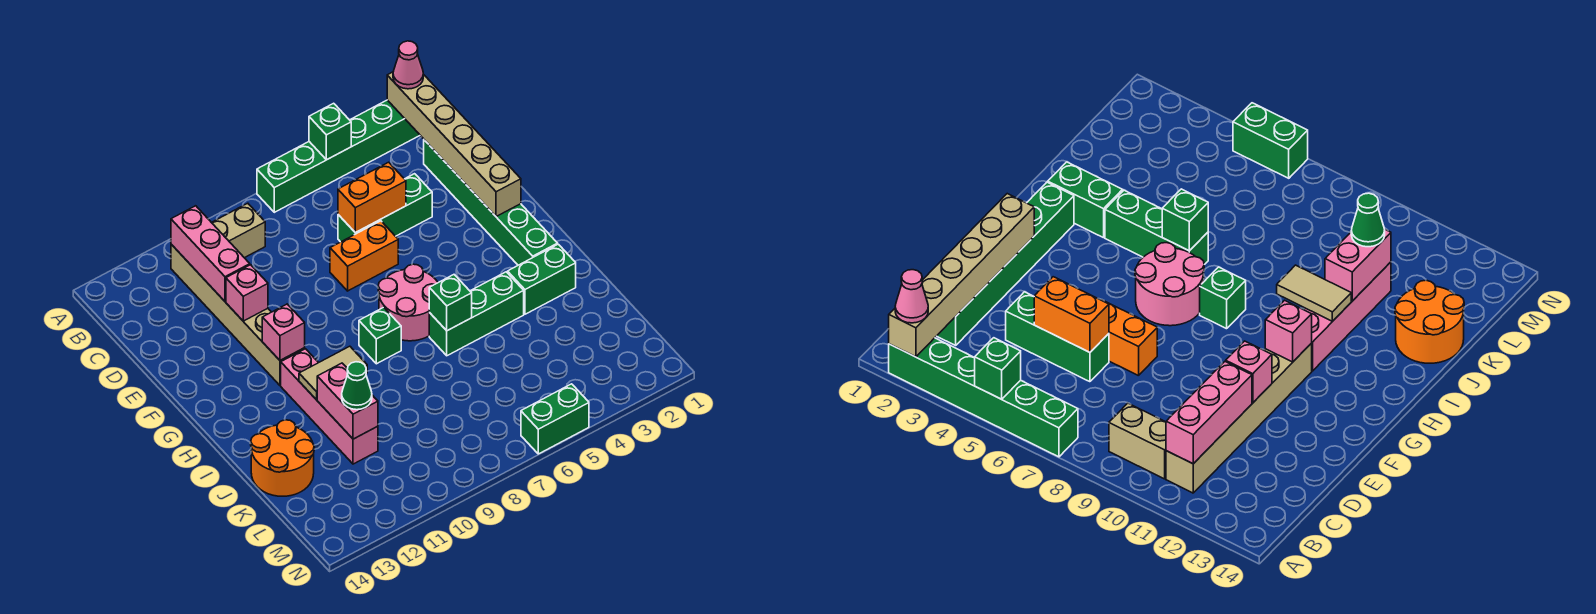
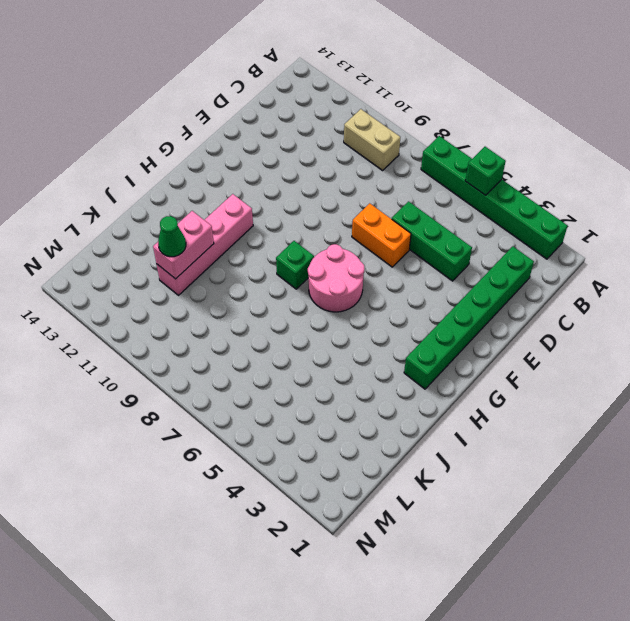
none -> tan 1x6 brick [171,244,305,385]
none -> green 1x2 brick [508,244,576,314]
none -> green 1x3 brick [429,272,524,356]

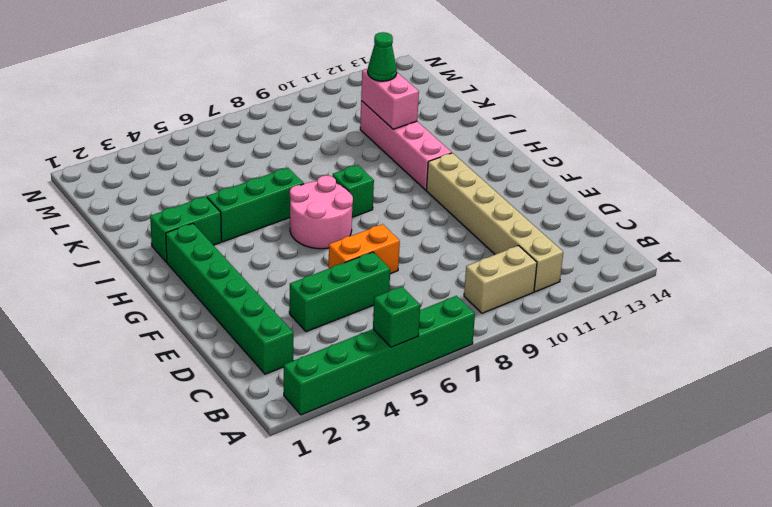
none -> orange 2x2 round brick [251,420,314,496]
none -> green 1x2 brick [521,384,589,454]
none -> tan 1x6 brick [387,72,521,217]

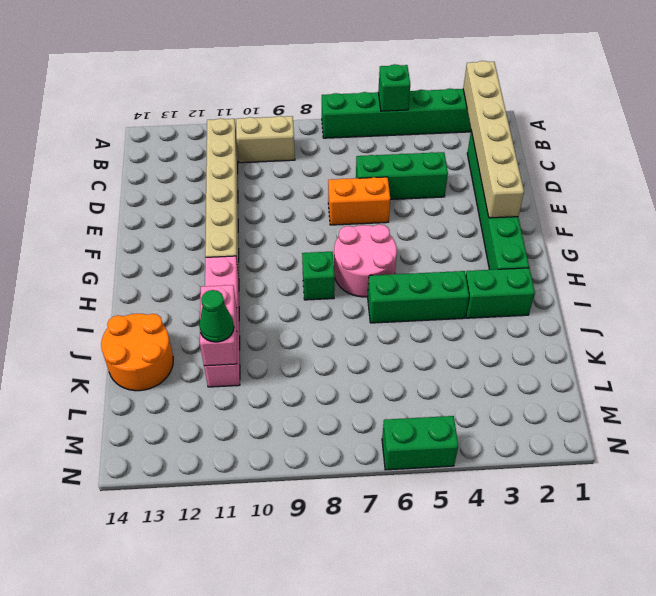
none -> pink 1x3 brick [171,206,250,301]
none -> orange 1x2 brick [338,162,406,233]
none -> pink 1x1 brick [226,265,268,321]

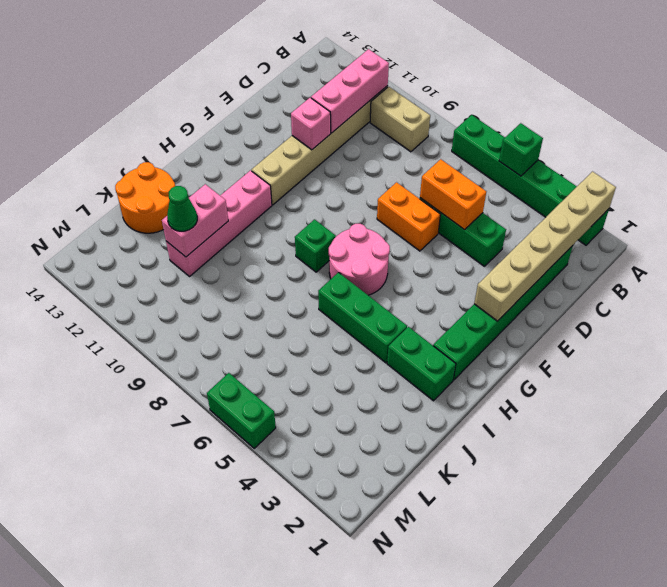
none -> pink 1x1 brick [262,304,305,360]
none -> green 1x1 brick [429,275,472,331]
none -> tan 1x2 tile [299,346,367,400]

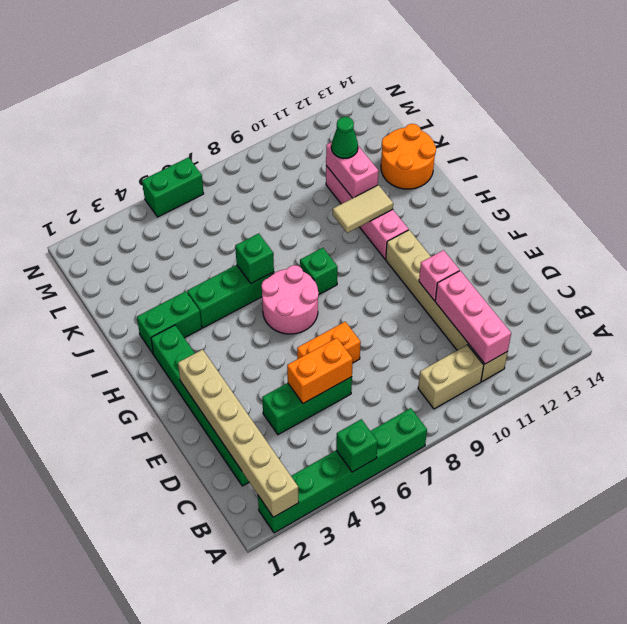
none -> pink 1x1 brick [262,304,305,360]
none -> pink 1x1 cone [393,41,423,89]

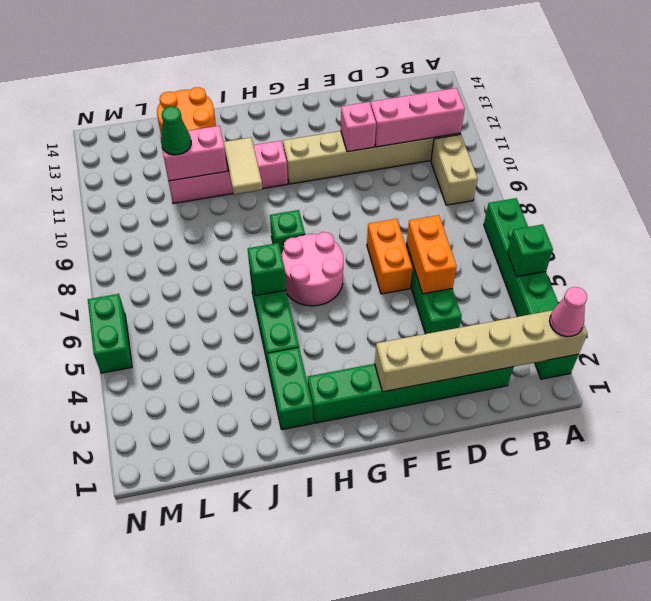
none -> pink 1x1 brick [262,304,305,360]

